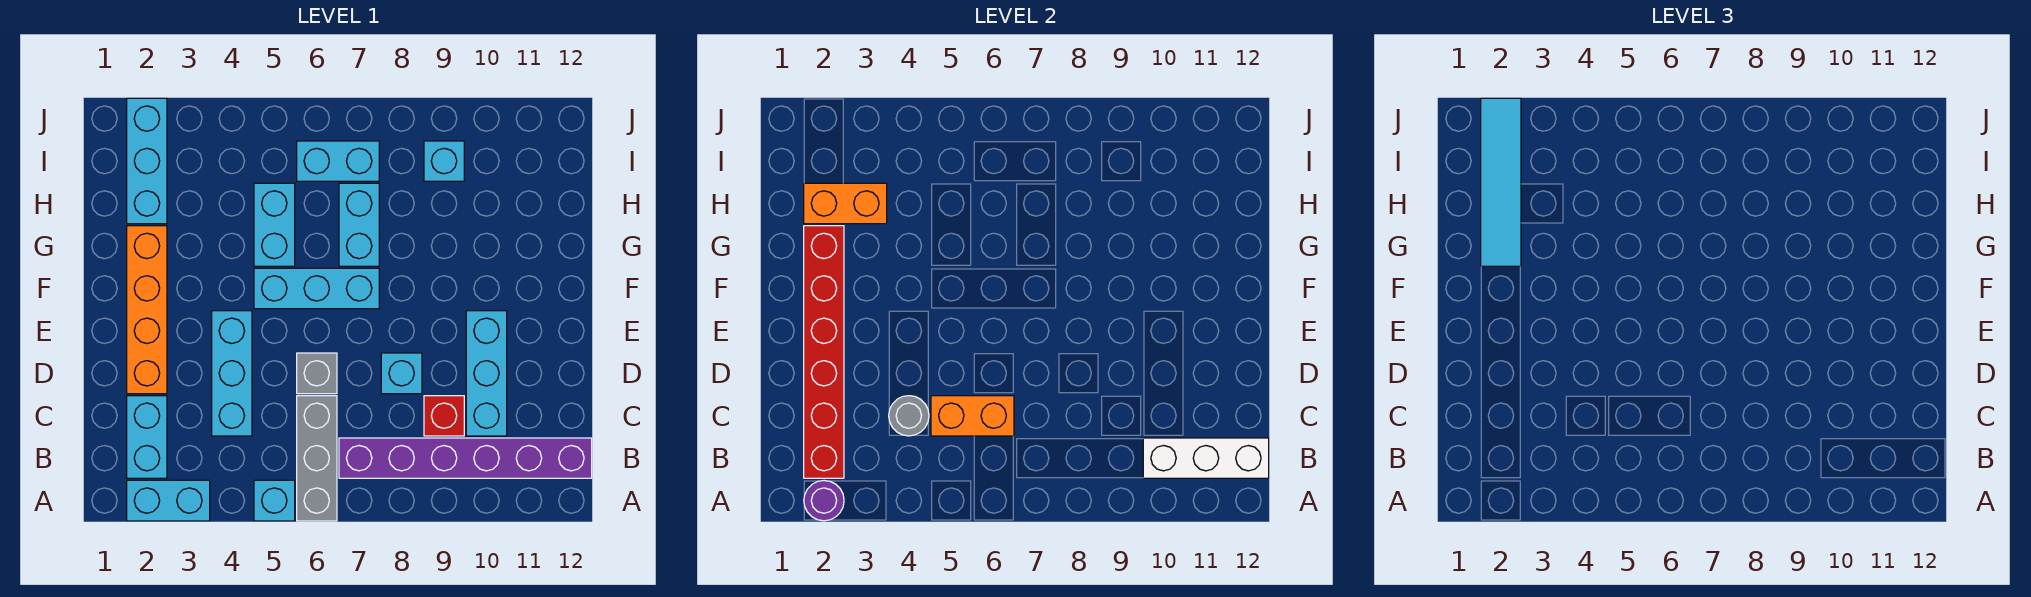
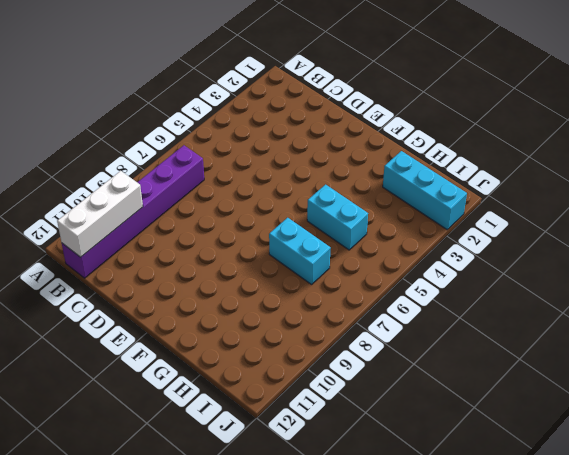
none -> cyan 1x2 brick [127,480,210,521]
none -> cyan 1x1 brick [254,480,295,521]
none -> grey 1x3 brick [297,396,337,521]

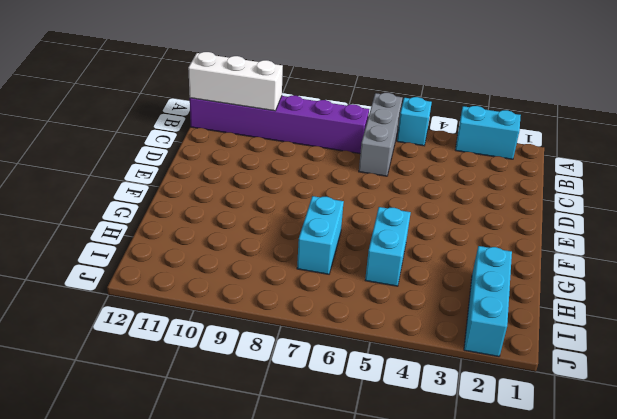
none -> cyan 1x2 brick [127,396,167,478]
none -> cyan 1x3 brick [212,311,252,436]
none -> red 1x1 brick [424,396,464,436]

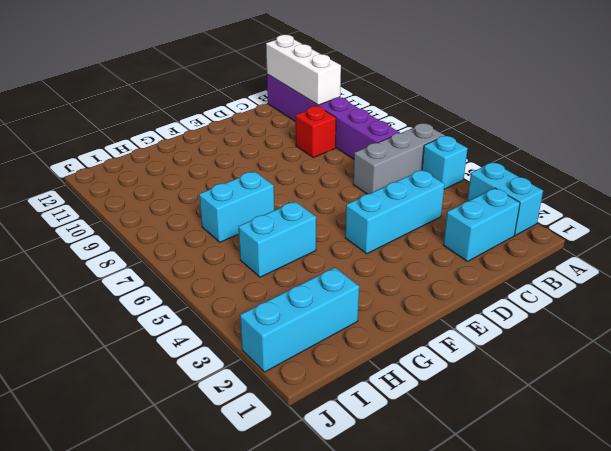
none -> cyan 1x3 brick [466,311,507,436]
none -> orange 1x4 brick [127,226,167,394]
none -> grey 1x1 brick [297,353,337,394]

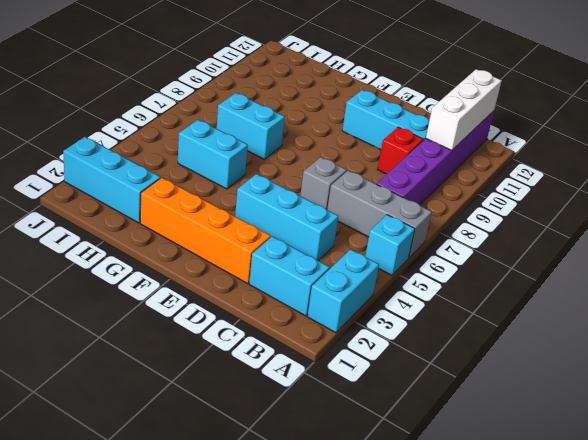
none -> cyan 1x1 brick [381,353,422,394]
none -> cyan 1x3 brick [254,268,379,309]
none -> cyan 1x2 brick [297,141,379,181]

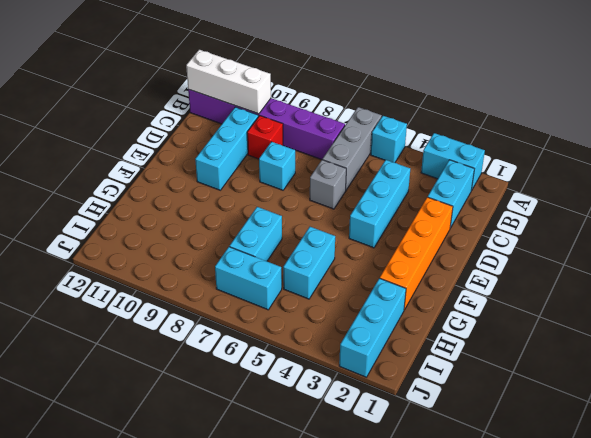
none -> cyan 1x3 brick [254,268,379,309]
none -> cyan 1x1 brick [424,141,464,181]
none -> purple 1x1 round brick [804,481,844,521]

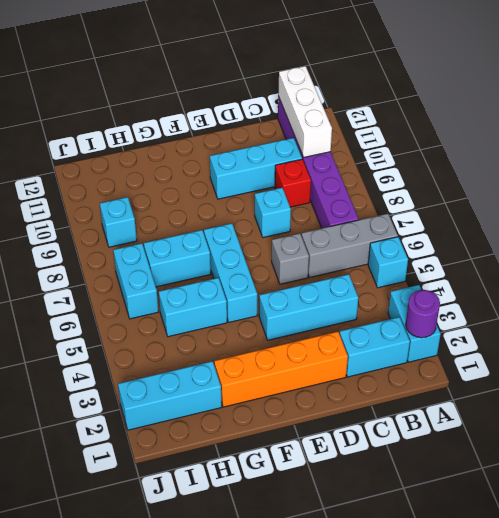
none -> red 1x6 brick [804,226,844,478]
none -> grey 1x1 round brick [889,396,929,436]
none -> orange 1x2 brick [931,396,1014,436]

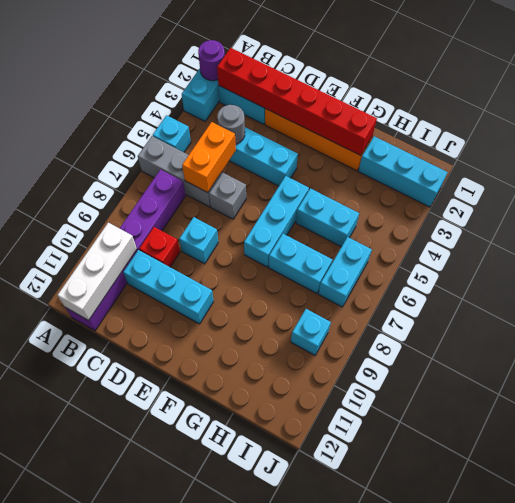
none -> orange 1x2 brick [804,183,887,224]
none -> cyan 1x4 tile [1481,98,1521,266]

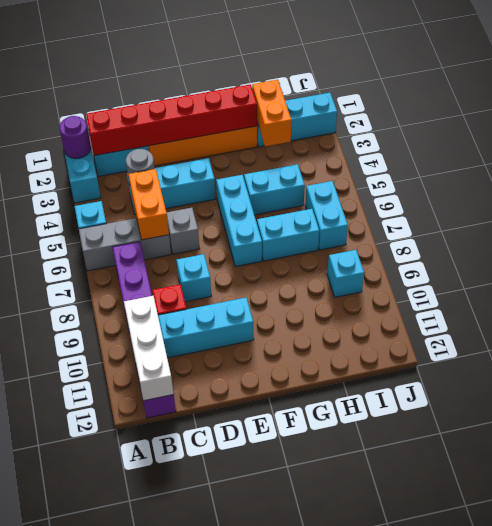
none -> cyan 1x4 tile [1481,98,1521,266]

